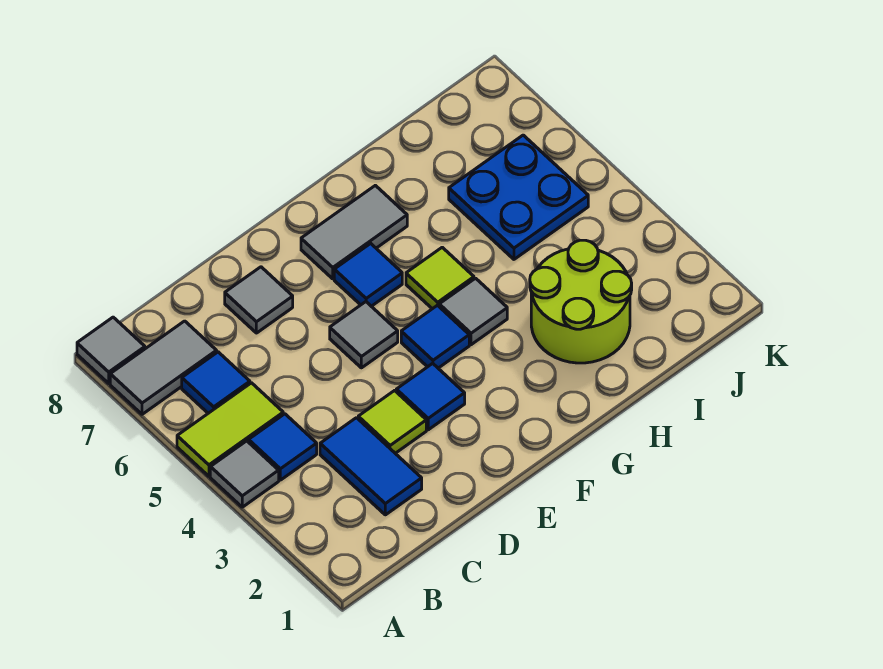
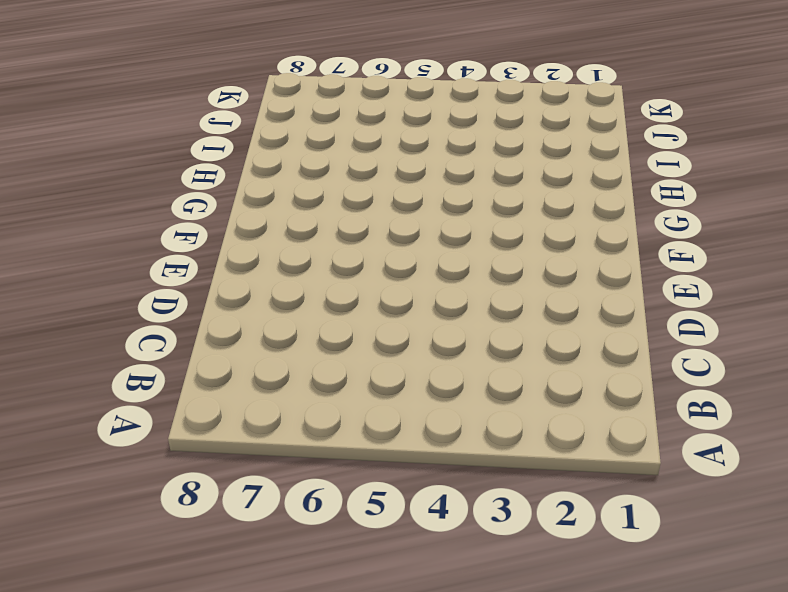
none -> grey 1x1 tile [210,441,279,507]
none -> lime 1x2 tile [177,383,283,476]
none -> grey 1x2 tile [110,321,217,414]

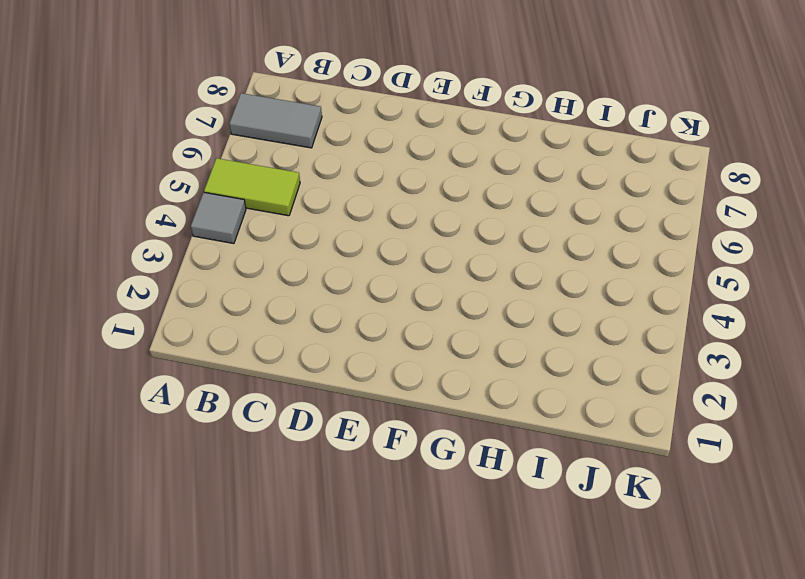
none -> grey 1x1 tile [77,317,145,383]
none -> blue 1x1 tile [249,414,317,480]
none -> blue 1x1 tile [182,352,250,413]

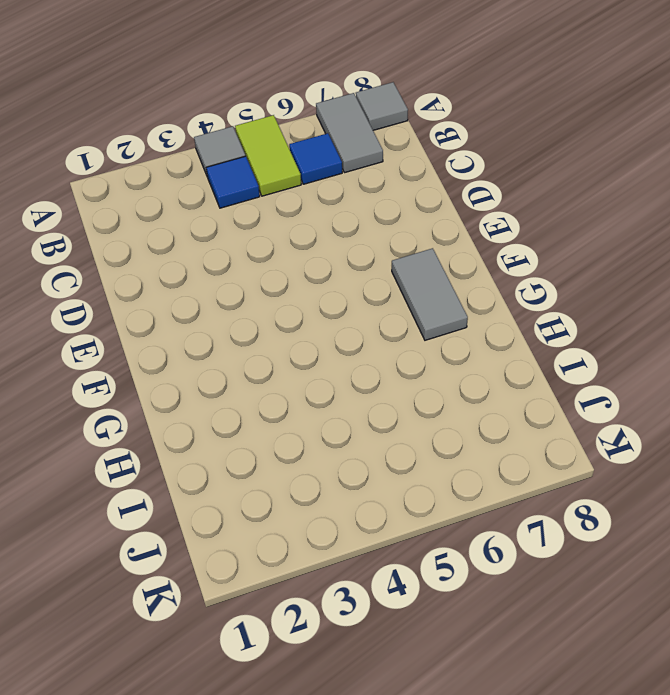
none -> blue 1x2 tile [320,418,422,515]
none -> lime 1x1 tile [358,391,426,453]
none -> grey 1x1 tile [225,267,293,333]

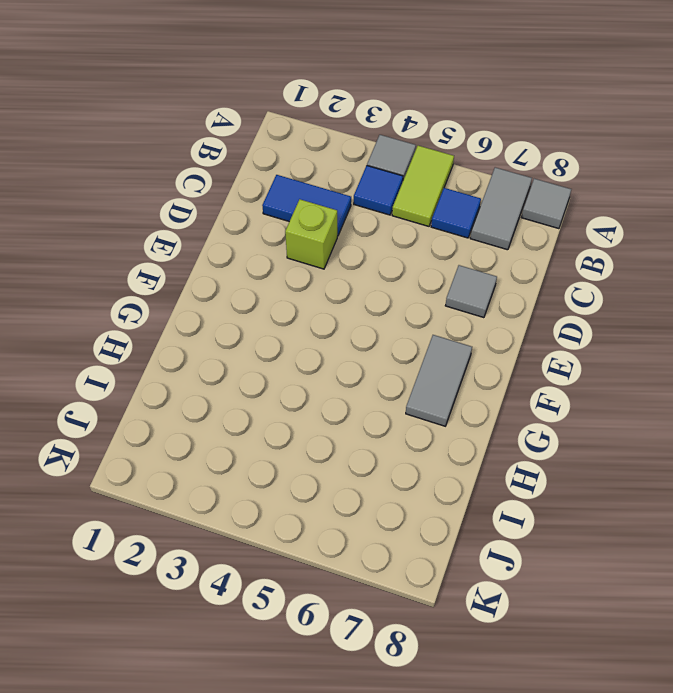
lime 1x1 brick [285,199,337,269] -> lime 1x1 tile [358,391,426,453]
none -> blue 1x1 tile [396,363,465,430]
none -> grey 1x1 tile [330,302,398,368]
none -> blue 1x1 tile [401,305,469,368]

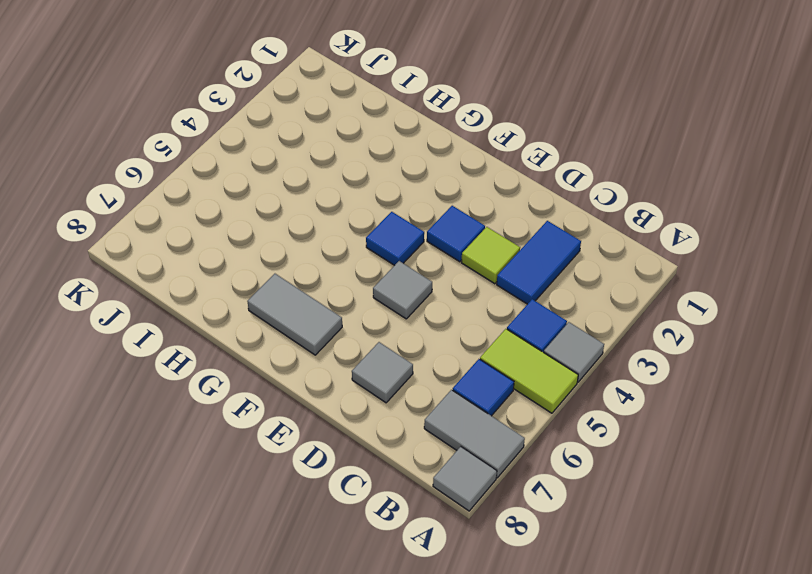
none -> blue 1x1 tile [334,243,402,306]
none -> grey 1x1 tile [439,278,507,345]
none -> lime 1x1 tile [406,247,474,309]

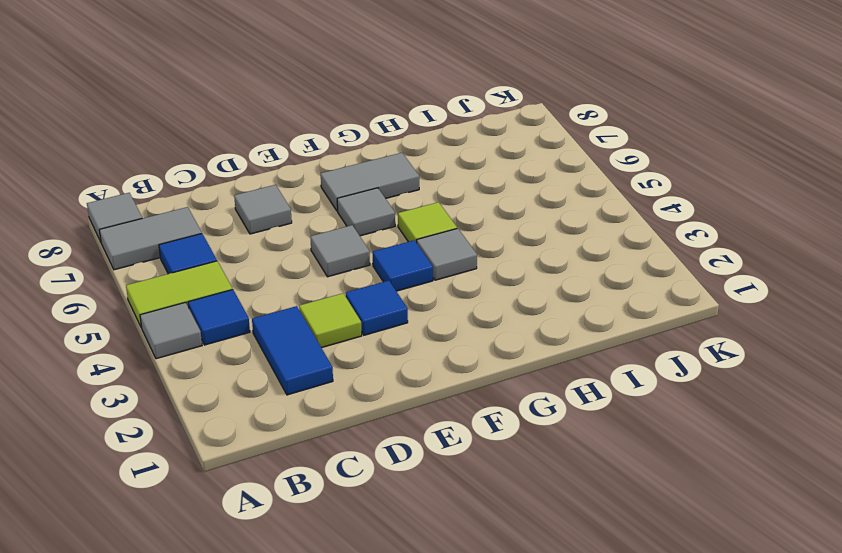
grey 1x1 tile [337,188,395,236] -> blue 1x1 tile [334,243,402,306]
none -> lime 2x2 round brick [530,240,632,363]
none -> blue 2x2 plate [449,135,588,259]

